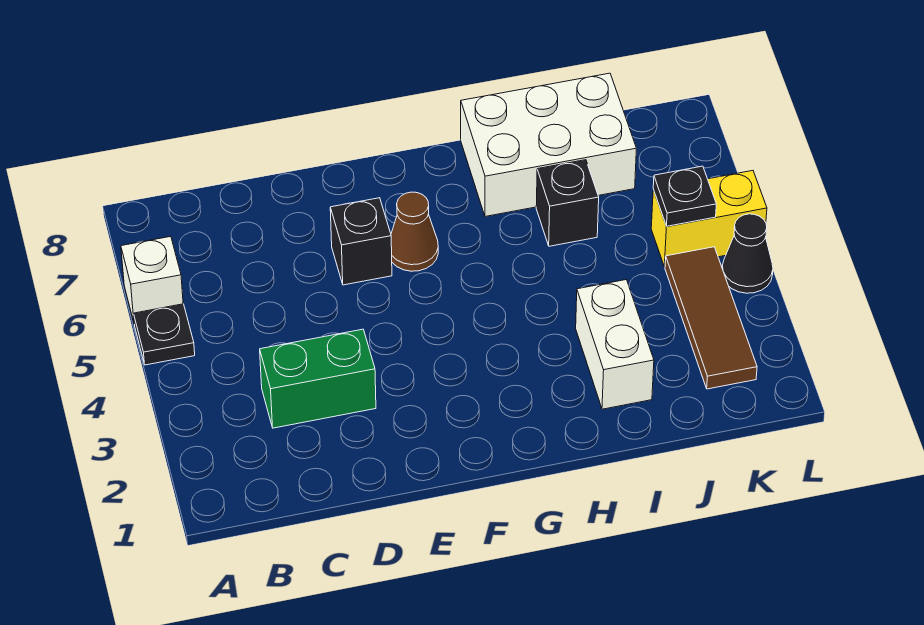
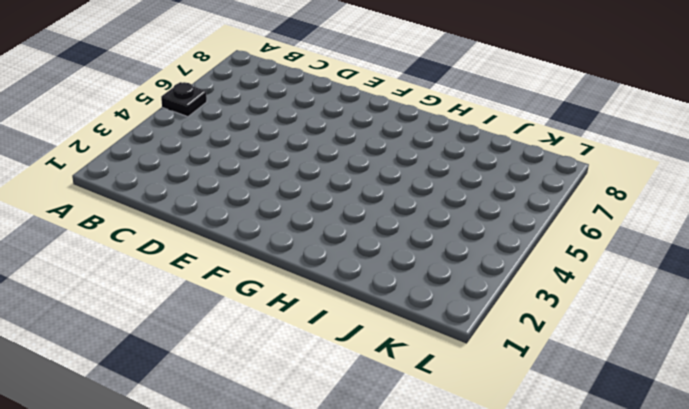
none -> white 1x1 brick [121,236,183,322]
none -> green 1x2 brick [260,329,376,428]
none -> black 1x1 brick [330,198,392,285]

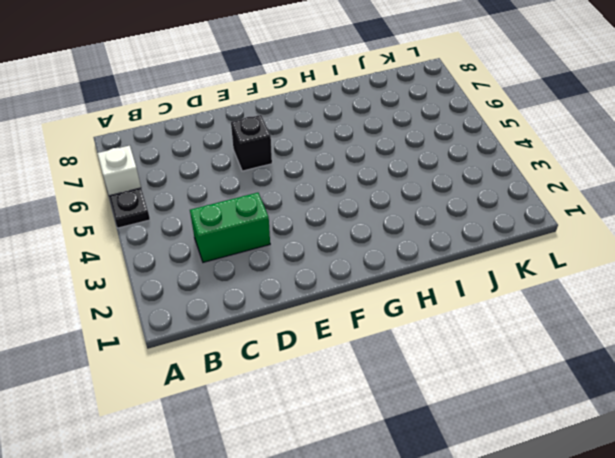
none -> brown 1x1 cone [391,192,438,271]
none -> white 2x3 brick [461,73,636,217]
none -> white 1x2 brick [576,280,654,409]

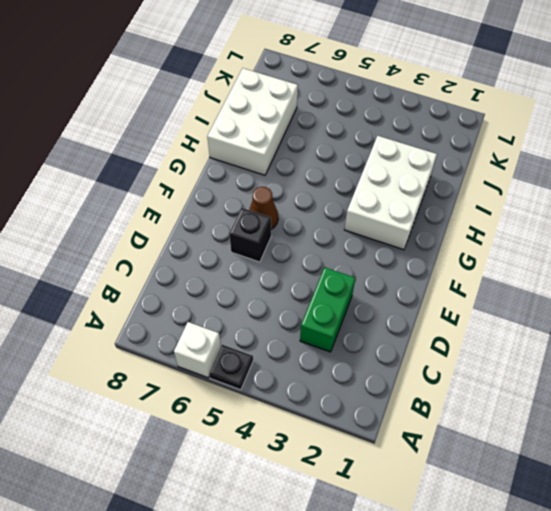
white 2x3 brick [344,136,437,250] -> white 1x2 brick [576,280,654,409]
none -> black 1x1 brick [536,160,599,246]
none -> brown 1x3 tile [665,247,757,389]
none -> yellow 1x2 brick [651,171,767,267]

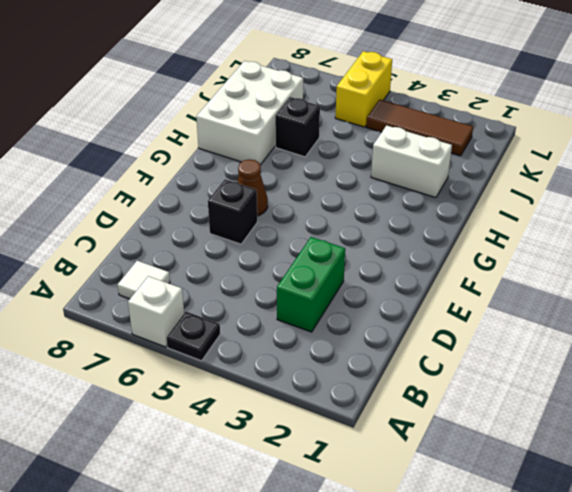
white 1x1 tile [118,261,170,299] -> none
none -> black 1x1 cone [722,214,773,293]
none -> black 1x1 plate [653,166,716,226]

